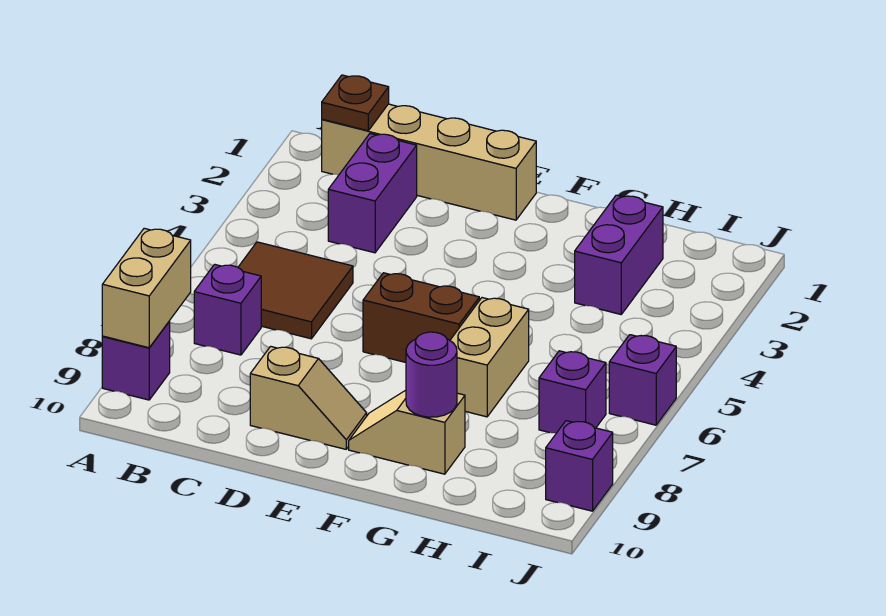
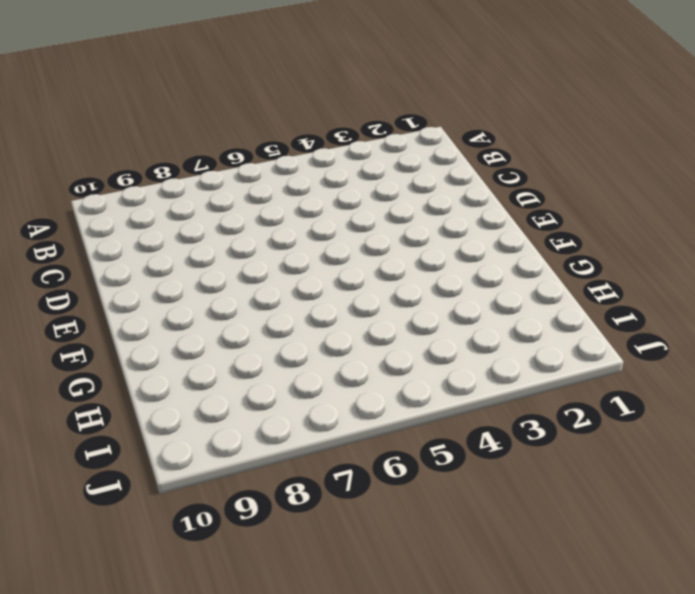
none -> purple 1x1 brick [102,321,170,400]
none -> tan 1x4 brick [322,104,536,220]
none -> brown 2x2 tile [238,242,353,339]

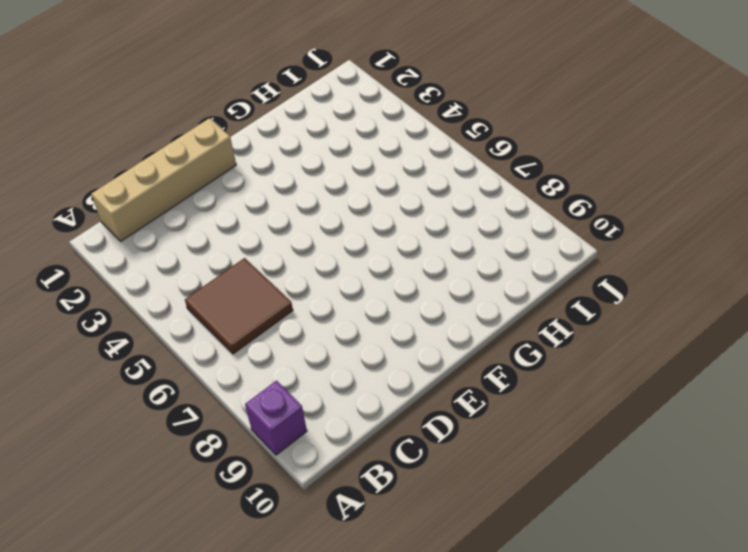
none -> purple 1x1 brick [194,264,261,355]
none -> purple 1x2 brick [328,134,417,253]
none -> tan 1x2 slope [250,346,367,449]

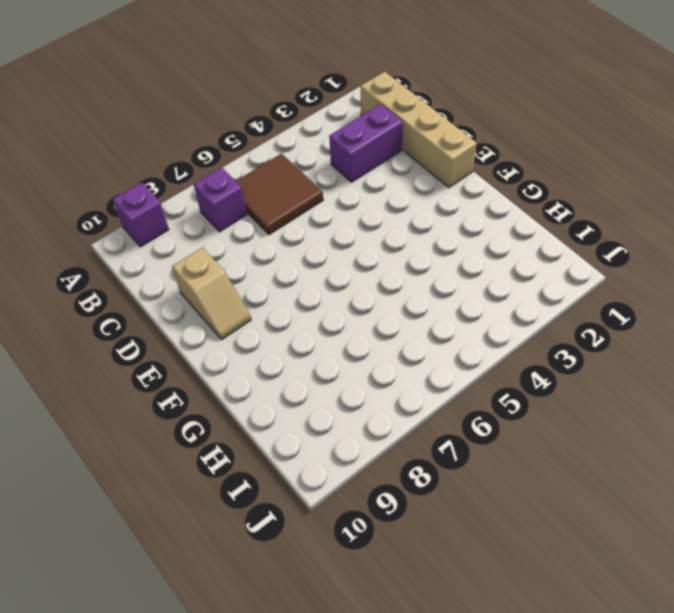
none -> brown 1x2 brick [363,273,479,362]
none -> tan 1x2 slope [349,390,465,474]
none -> tan 1x2 brick [450,298,529,417]

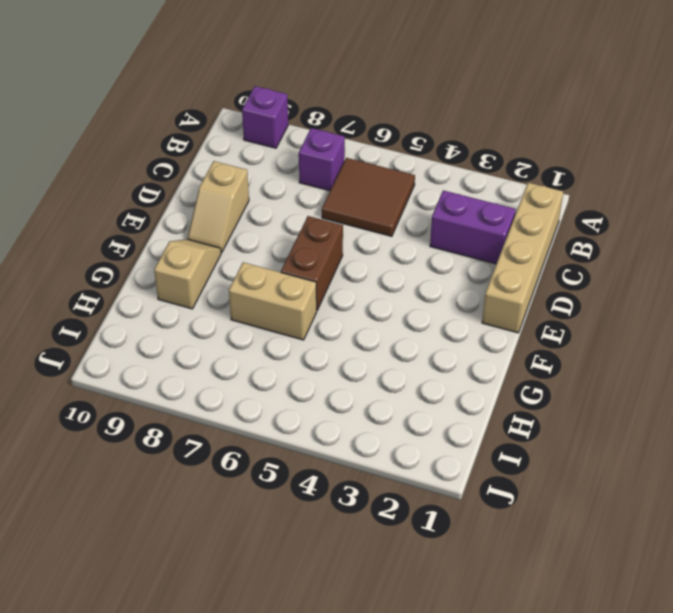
none -> purple 1x2 brick [575,195,663,314]
none -> purple 1x1 brick [539,351,606,433]
none -> purple 1x1 brick [609,335,676,425]

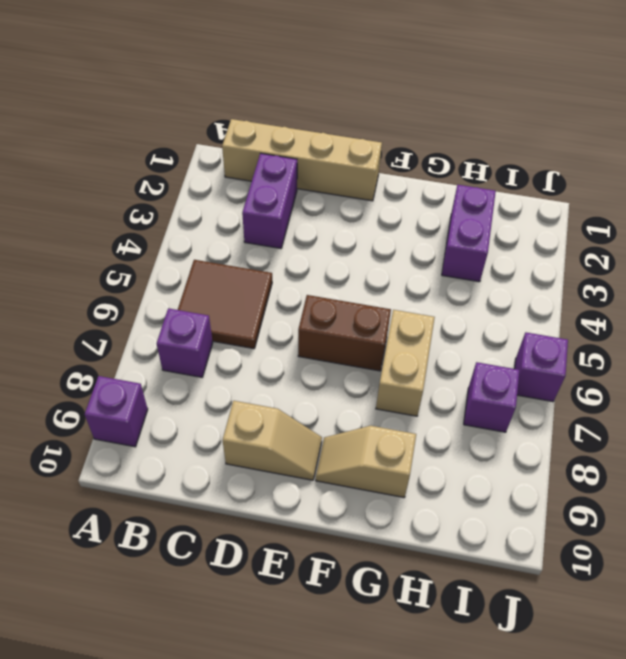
none -> purple 1x1 brick [546,421,613,511]
none -> tan 1x2 brick [102,228,191,348]
none -> brown 1x1 plate [322,75,389,131]

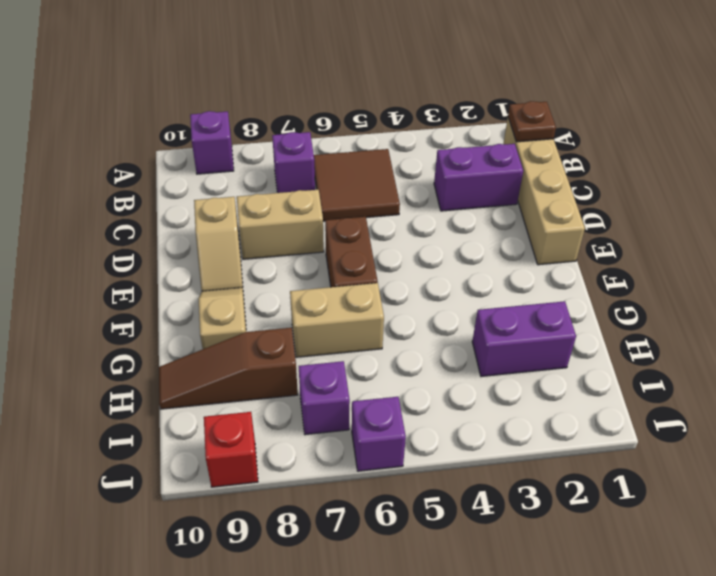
tan 1x2 brick [237,190,324,259] -> tan 1x2 brick moved to [102,228,191,348]
brown 1x3 slope [159,328,298,409] -> none
red 1x1 brick [204,412,258,487] -> purple 1x1 brick [546,421,613,511]
none -> purple 1x1 round brick [406,332,457,417]

